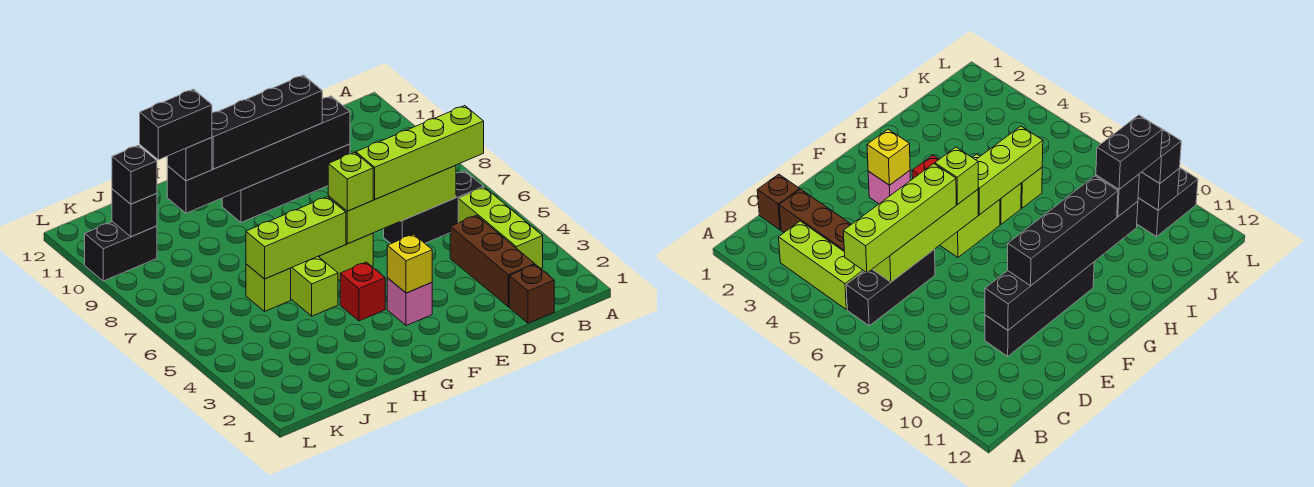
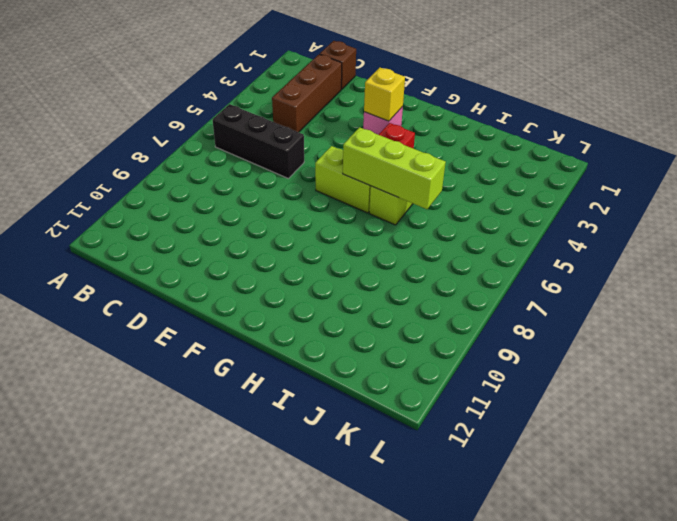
none -> lime 1x3 brick [458,187,543,268]
none -> black 1x4 brick [222,144,350,222]
none -> lime 1x1 brick [246,264,291,311]

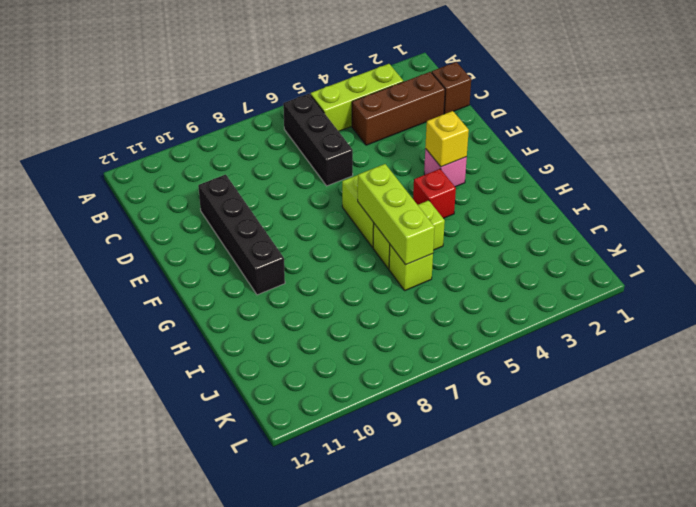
none -> black 1x2 brick [85,222,157,281]
none -> lime 1x4 brick [328,165,456,244]
none -> black 1x6 brick [167,96,350,213]

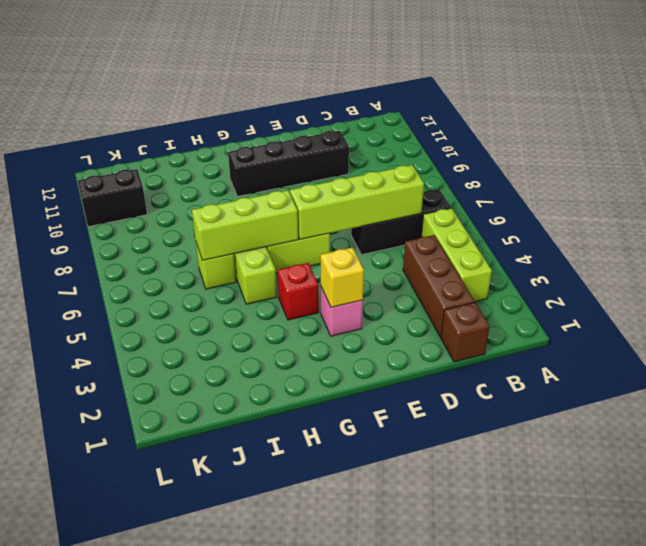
none -> black 1x6 brick [167,96,350,213]
none -> black 1x1 brick [112,189,157,237]
none -> lime 1x4 brick [356,106,484,199]

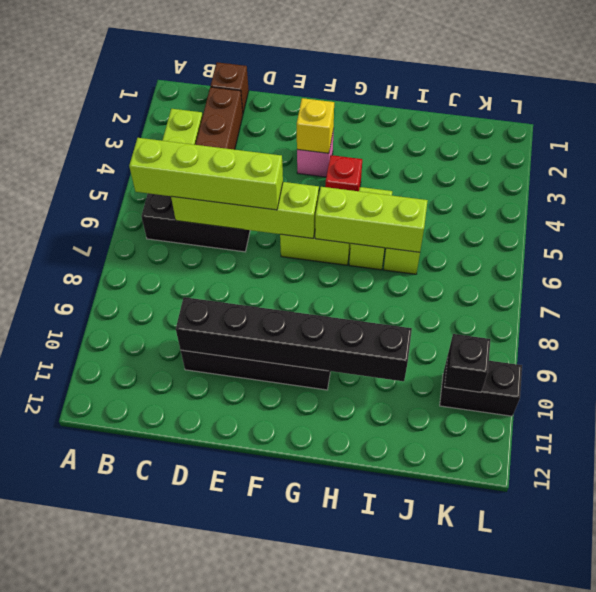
none -> black 1x4 brick [212,75,322,169]
none -> lime 1x1 brick [328,152,373,211]
none -> black 1x1 brick [167,138,212,181]

